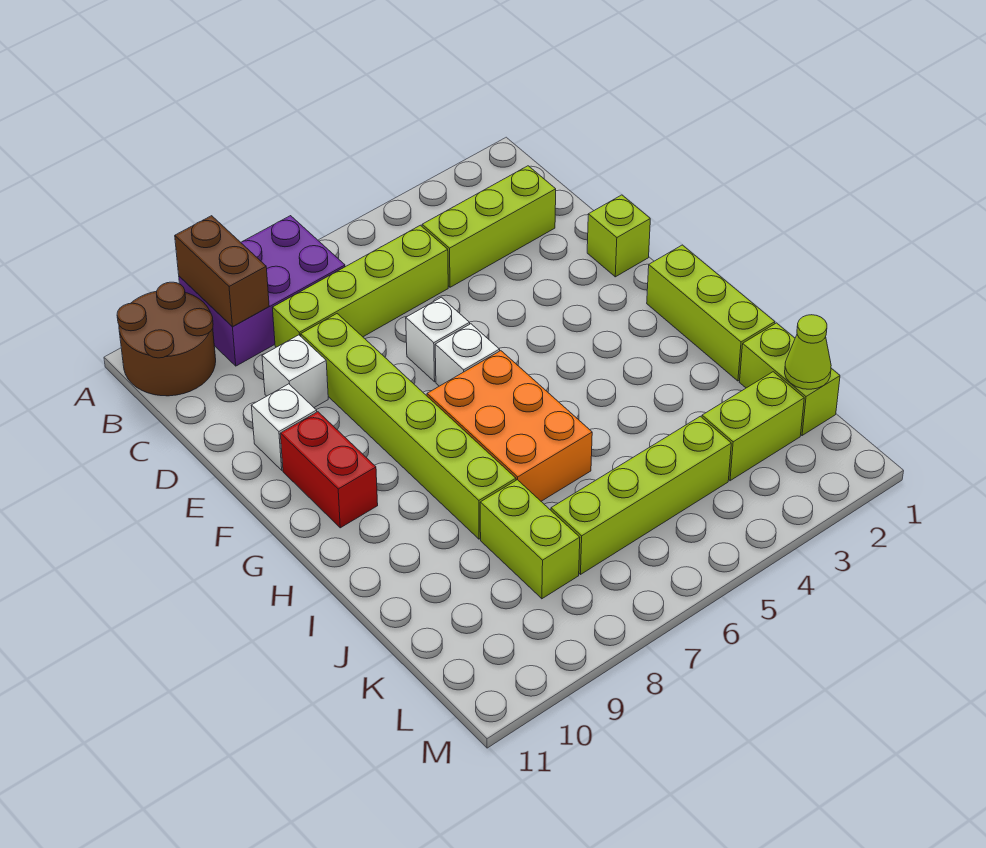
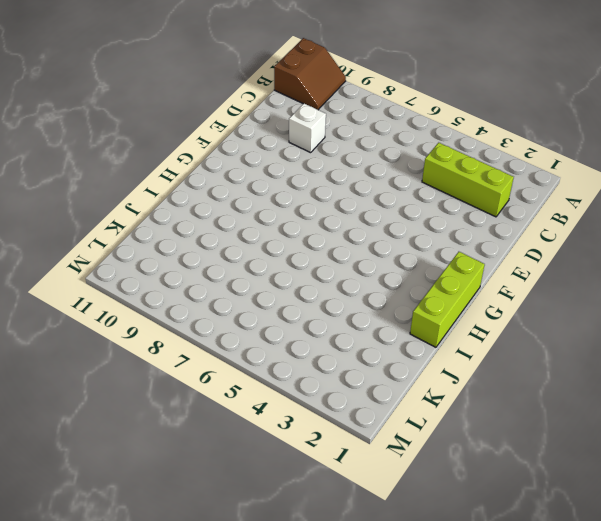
brown 2x2 slope [274,38,346,110] -> brown 2x2 round brick [117,282,216,396]
none -> purple 2x3 brick [179,216,345,366]
none -> lime 1x4 brick [273,225,448,347]
none -> lime 1x6 brick [301,314,516,539]

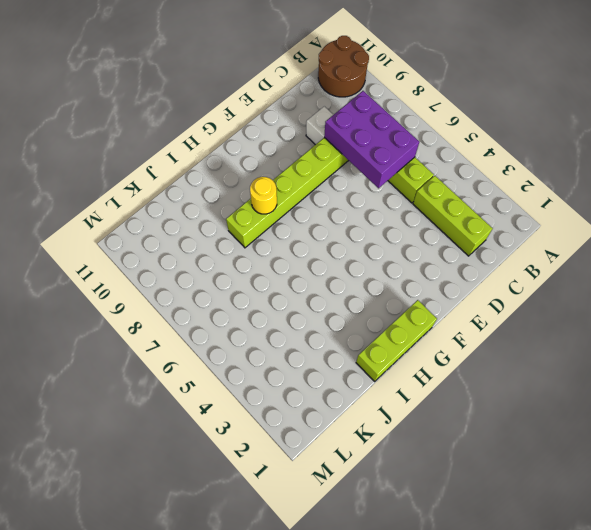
purple 2x3 brick [324,91,419,188] -> purple 2x3 brick moved to [179,216,345,366]
yellow 1x1 round brick [250,177,277,214] -> none
none -> lime 1x1 brick [587,195,650,277]
none -> white 1x1 brick [406,297,470,382]
none -> white 1x1 brick [251,384,317,470]

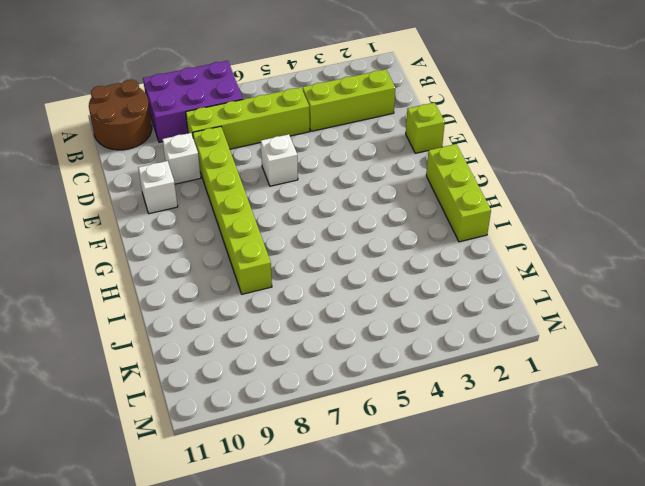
none -> white 1x1 brick [435,324,500,386]
none -> red 1x2 brick [280,412,378,528]
none -> orange 2x3 brick [427,351,592,501]

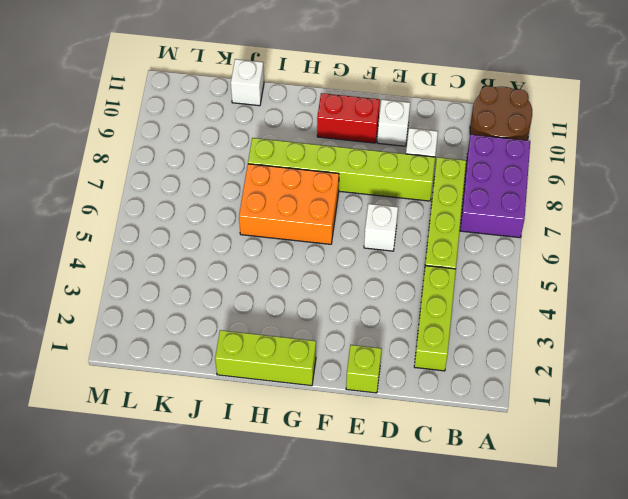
white 1x1 brick [231,59,264,106] -> white 1x1 brick moved to [435,324,500,386]
none -> lime 1x2 brick [739,323,840,436]
none -> lime 1x2 brick [480,480,580,599]
none -> lime 1x2 brick [702,372,804,481]

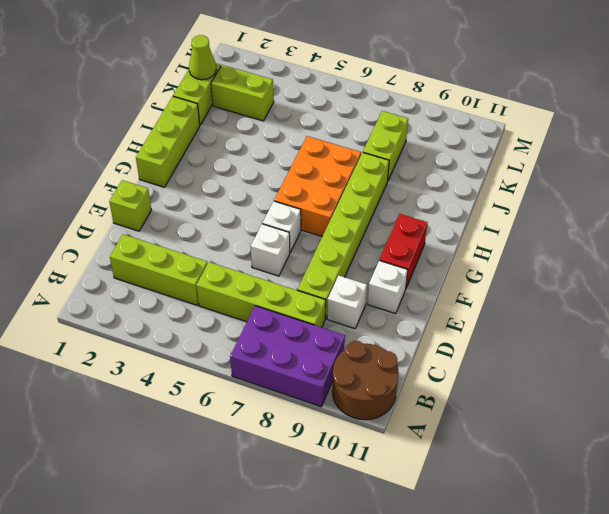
none -> lime 1x4 brick [551,416,731,574]
none -> brown 1x2 brick [175,216,269,327]

